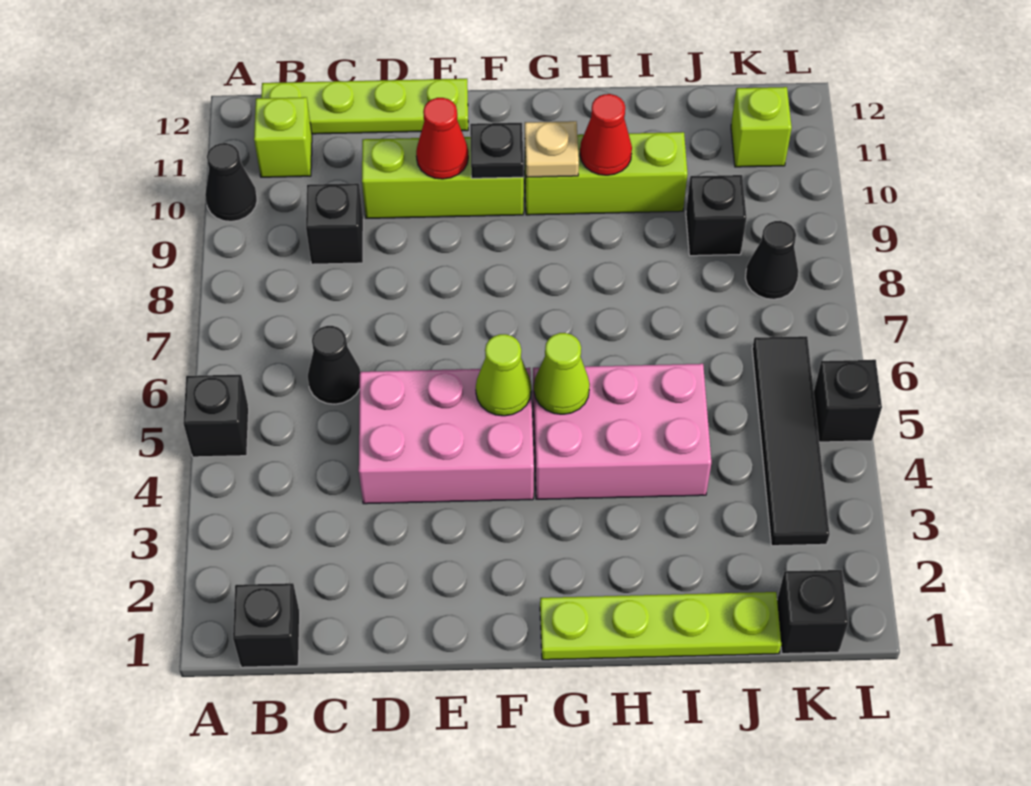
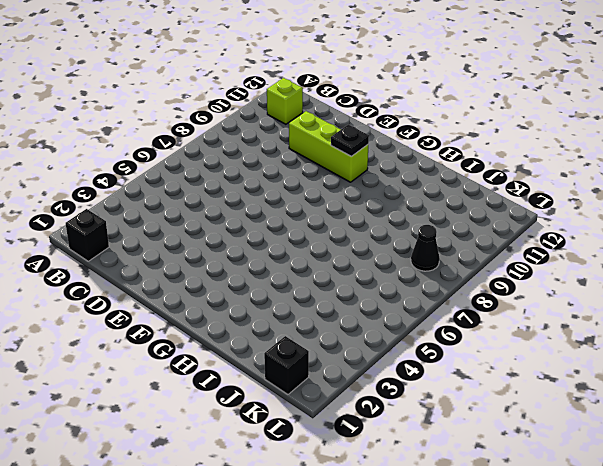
none -> black 1x1 brick [183,375,249,457]
none -> black 1x1 cone [205,143,257,221]
none -> lime 1x4 plate [261,79,468,134]

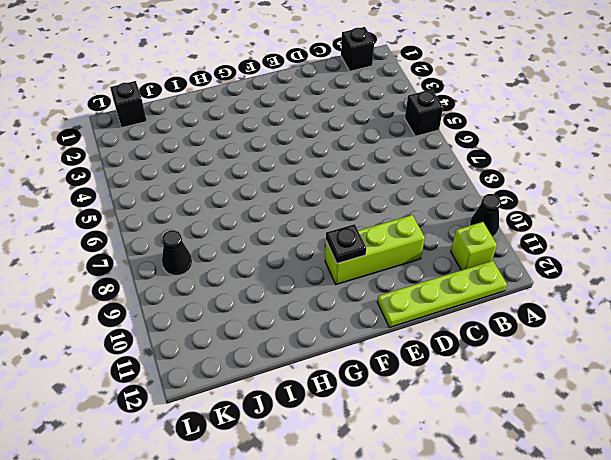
none -> black 1x1 cone [308,326,360,404]
none -> black 1x1 brick [306,183,363,264]
none -> pink 2x3 brick [359,368,534,504]

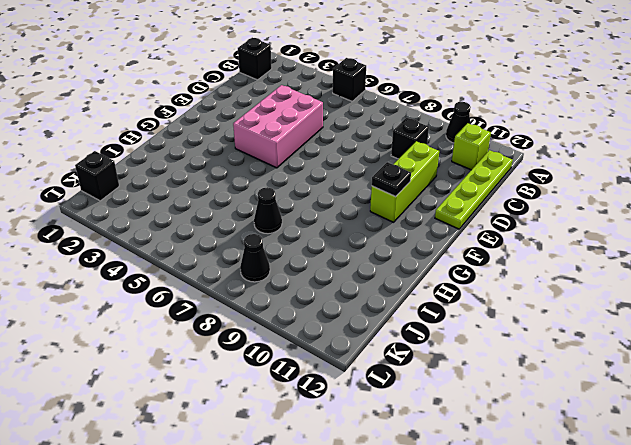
black 1x1 cone [254,187,282,234] -> black 1x1 cone moved to [308,326,360,404]
none -> lime 1x4 plate [540,592,781,660]
none -> pink 2x3 brick [533,364,711,499]
none -> lime 1x3 brick [524,132,688,215]

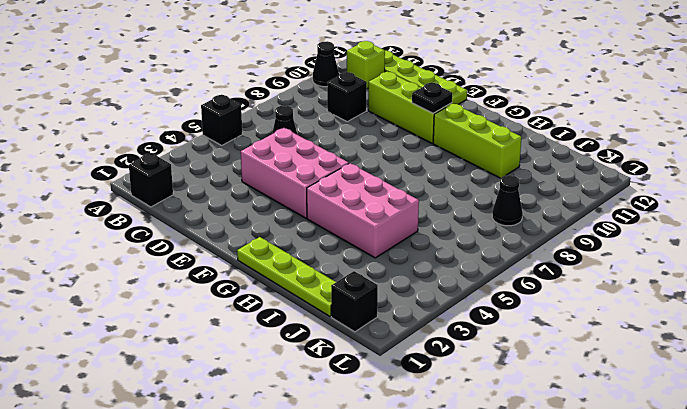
none -> black 1x1 brick [686,175,747,256]
none -> black 1x4 tile [752,336,830,546]
none -> lime 1x1 brick [731,87,792,167]

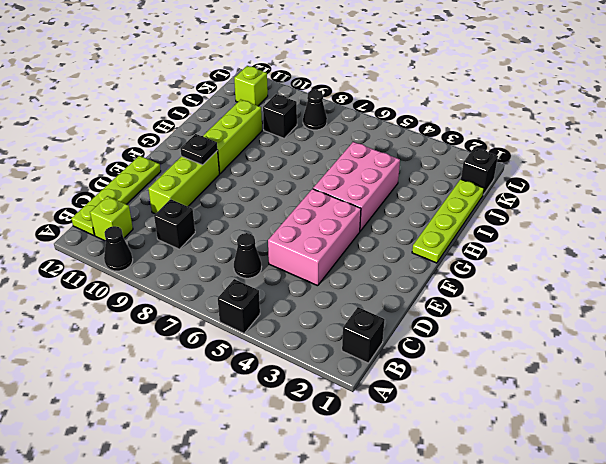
none -> black 1x4 tile [752,336,830,546]
none -> black 1x1 brick [814,360,882,442]
none -> red 1x1 cone [416,98,468,179]

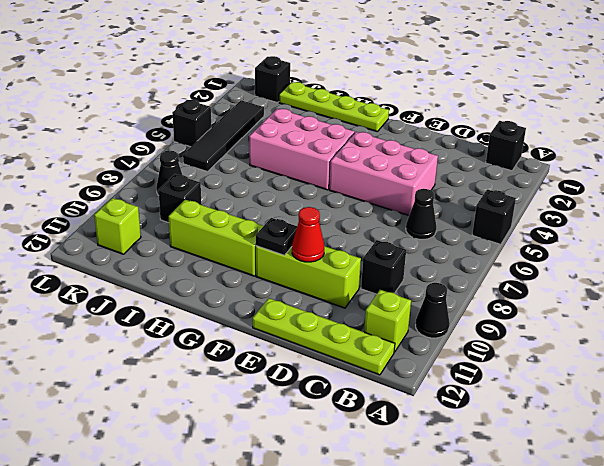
none -> lime 1x1 cone [476,334,531,416]
none -> lime 1x1 cone [534,333,590,414]
none -> tan 1x1 plate [525,121,579,177]

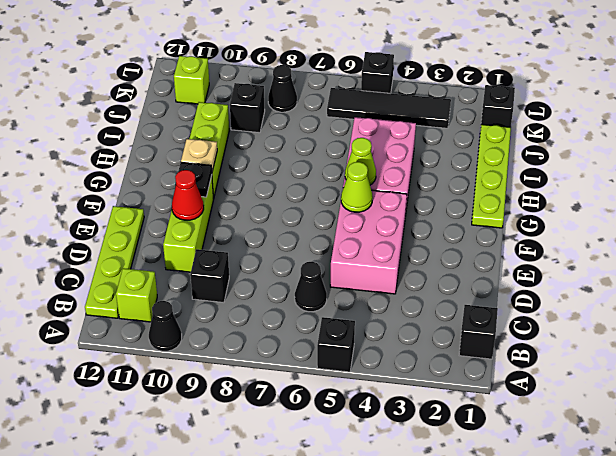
none -> red 1x1 cone [580,94,632,175]

